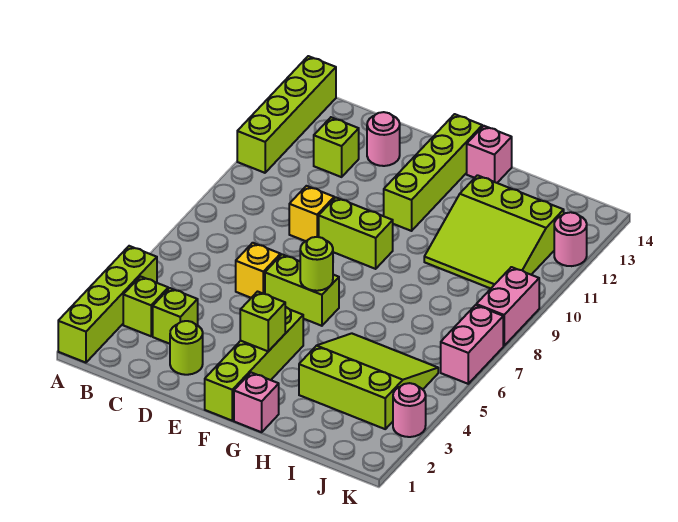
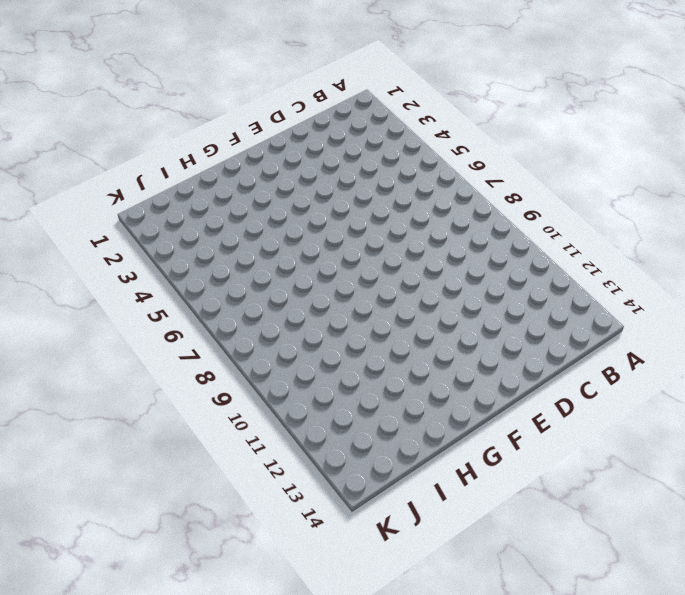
none -> lime 1x4 brick [58,246,157,363]
none -> lime 1x4 brick [237,56,336,173]
none -> lime 1x1 brick [123,277,168,336]

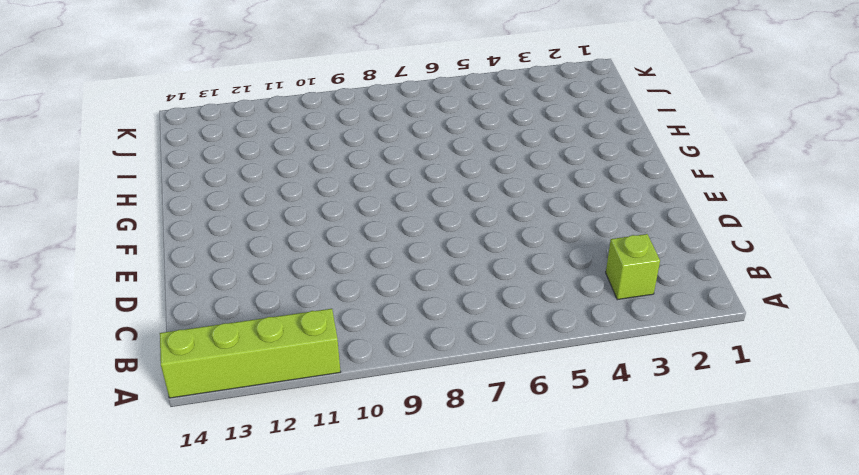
none -> lime 1x4 brick [58,246,157,363]
none -> lime 1x1 brick [153,288,198,344]
none -> lime 1x1 brick [314,117,359,177]

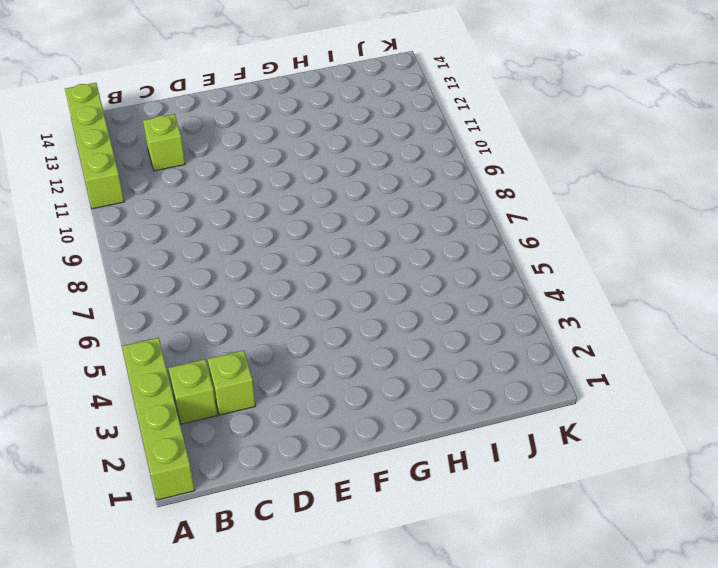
none -> lime 1x1 round brick [170,321,203,375]
none -> yellow 1x1 brick [236,243,281,298]
none -> yellow 1x1 brick [289,186,334,241]

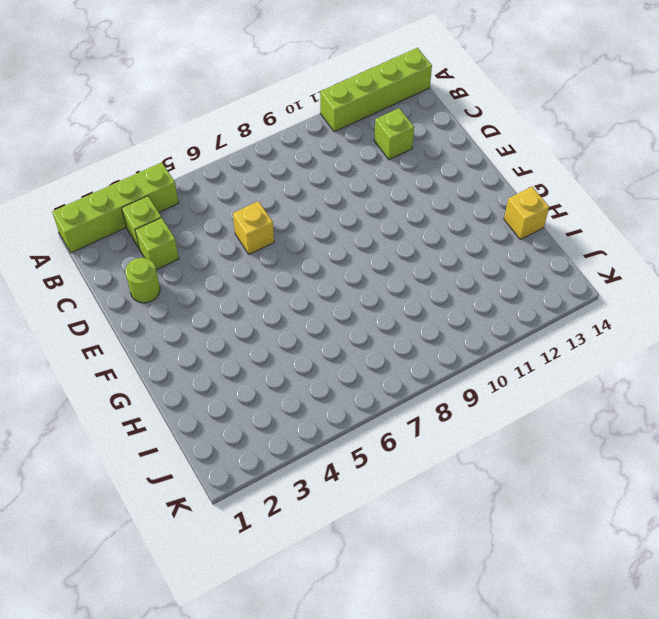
yellow 1x1 brick [504,187,549,240] -> yellow 1x1 brick moved to [289,186,334,241]
none -> pink 1x1 round brick [367,112,400,166]
none -> lime 1x2 brick [265,254,339,326]
none -> lime 1x2 brick [319,197,393,269]

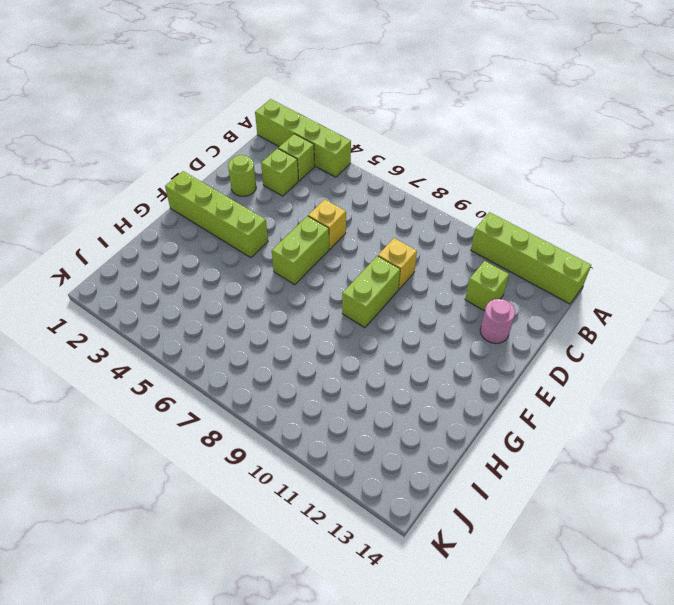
none -> lime 1x4 brick [384,114,482,231]
none -> pink 1x1 brick [234,373,279,432]
none -> pink 1x1 brick [467,126,512,183]

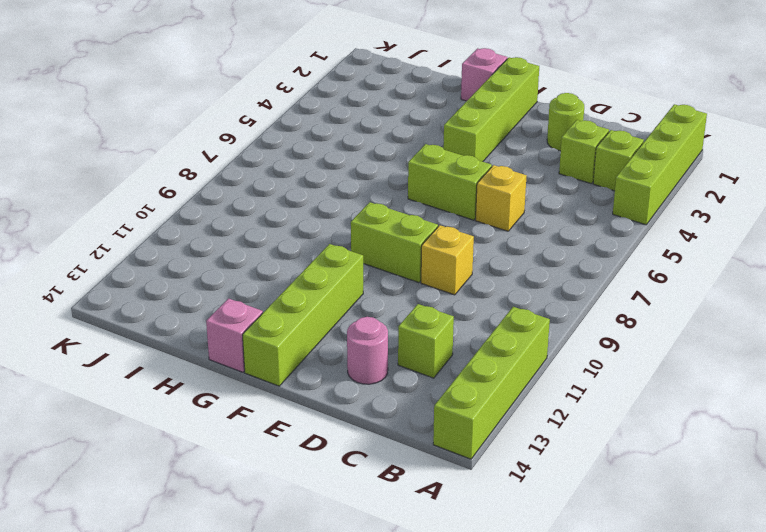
none -> lime 3x3 slope [299,333,438,429]
none -> lime 3x3 slope [424,175,564,288]
none -> pink 1x1 round brick [393,383,426,437]

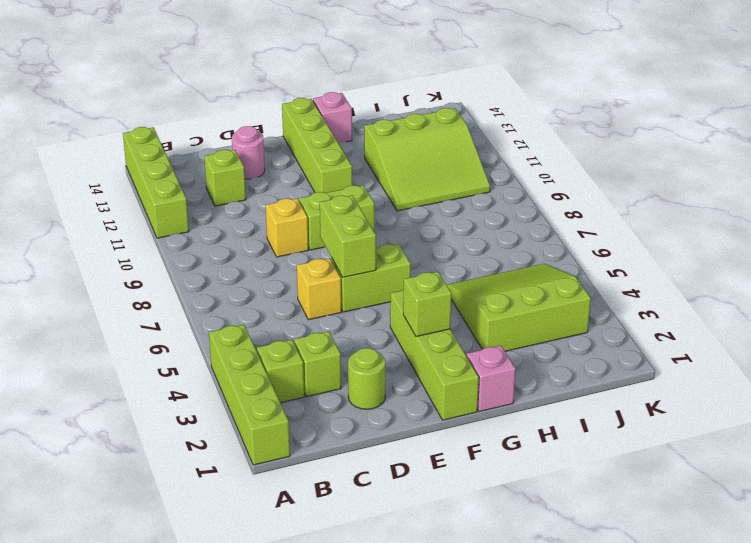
lime 1x2 brick [320,195,376,277] -> none
none -> pink 1x1 round brick [393,383,426,437]
none -> pink 1x2 brick [441,305,503,384]
none -> pink 1x2 brick [476,267,539,346]

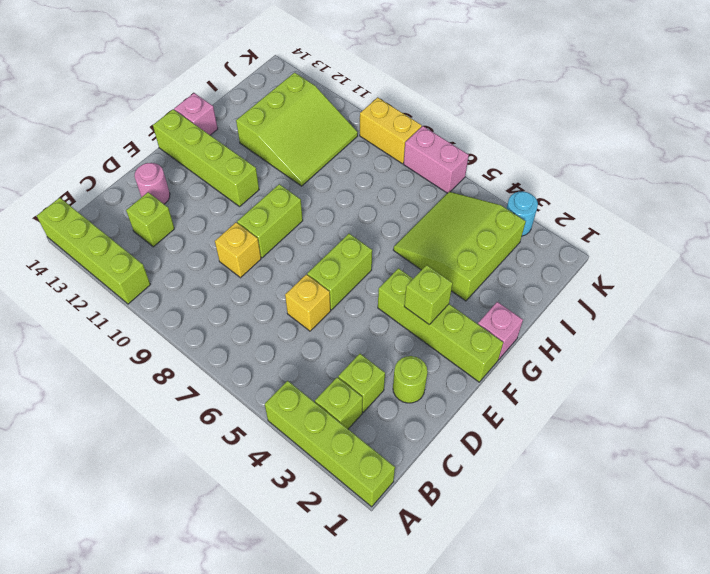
cyan 1x1 round brick [507,191,538,236] -> pink 1x1 round brick [393,383,426,437]
yellow 1x2 brick [360,97,422,164] -> pink 1x2 brick [476,267,539,346]
none -> pink 1x1 round brick [554,212,587,266]
none -> lime 1x1 round brick [300,237,333,291]

